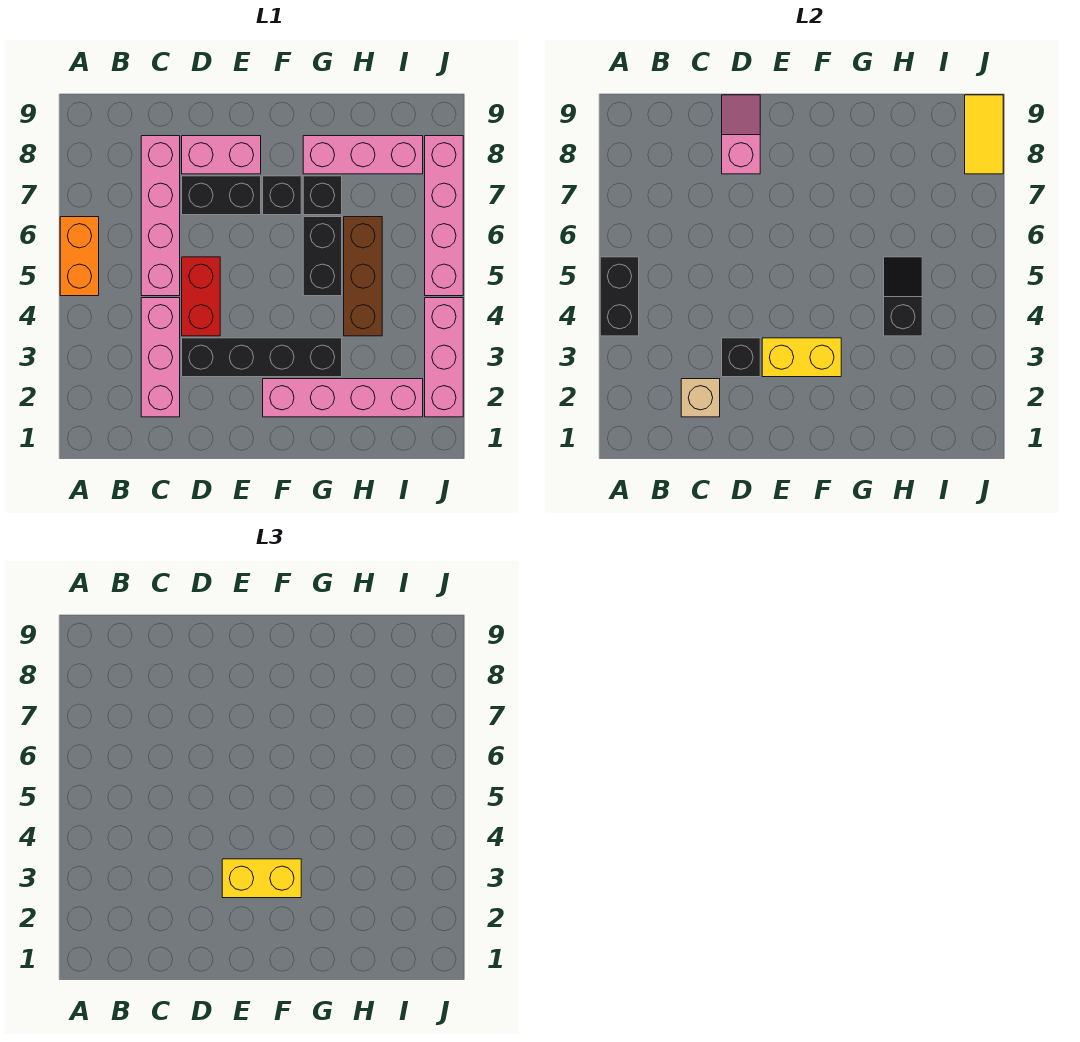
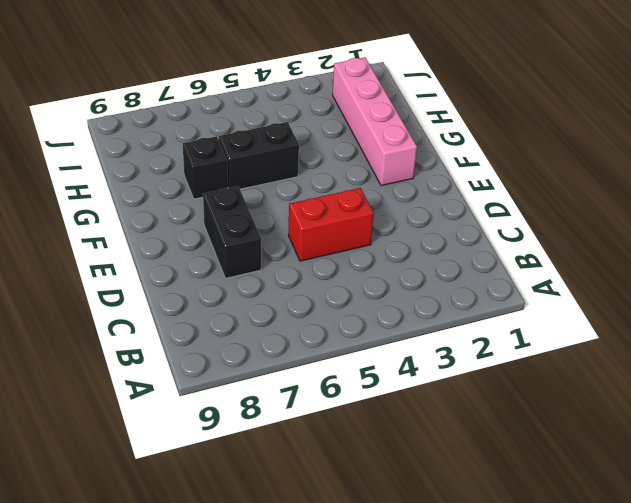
none -> orange 1x2 brick [60,217,99,296]
none -> pink 1x3 brick [141,298,180,417]
none -> pink 1x4 brick [141,136,180,296]

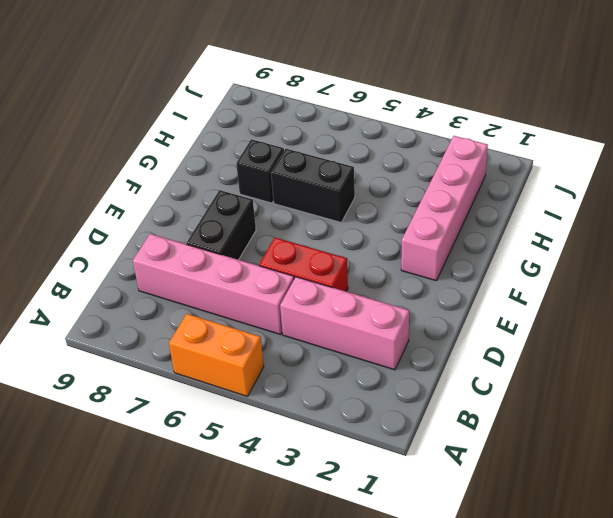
none -> black 1x4 brick [182,338,342,377]
none -> pink 1x2 brick [182,136,261,174]
none -> black 1x1 brick [263,176,301,215]

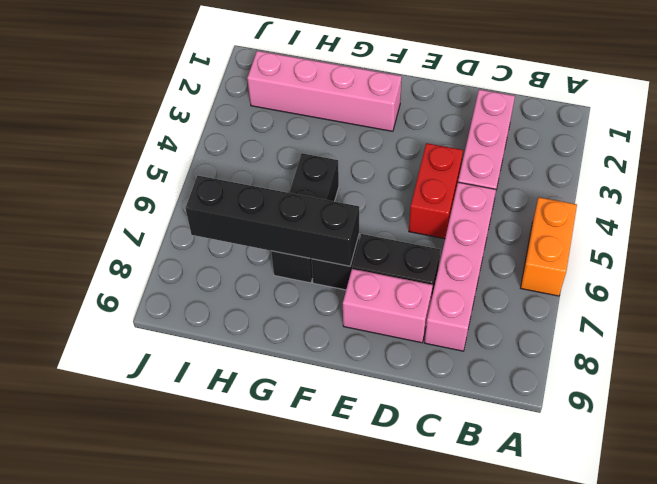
black 1x4 brick [185,175,359,266] -> black 1x4 brick moved to [182,338,342,377]
none -> pink 1x3 brick [303,136,423,174]
none -> brown 1x3 brick [344,217,382,336]
none -> pink 1x3 brick [425,298,463,417]

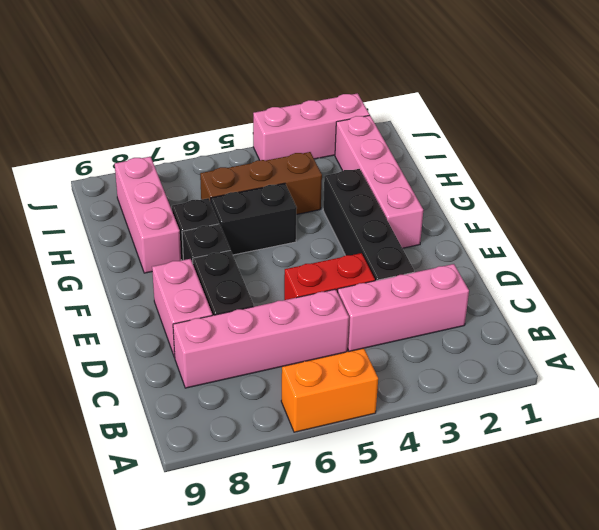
none -> pink 1x4 brick [425,136,463,296]
none -> black 1x2 brick [600,257,639,336]
none -> tan 1x1 brick [681,379,720,417]

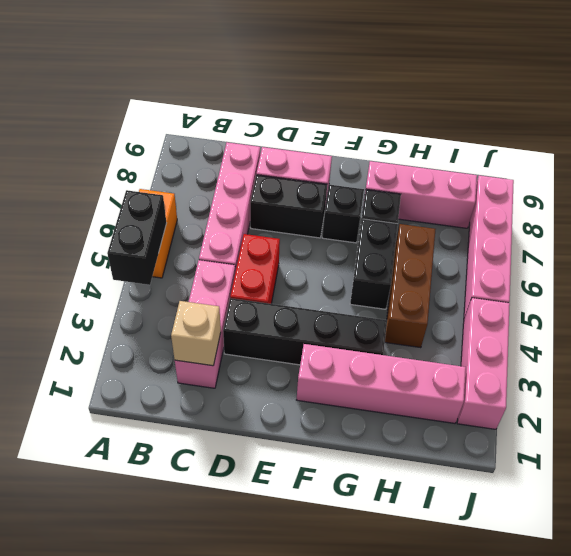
none -> black 1x1 brick [722,338,760,377]
none -> pink 1x2 slope [722,95,760,174]
none -> yellow 1x2 brick [762,338,841,377]

